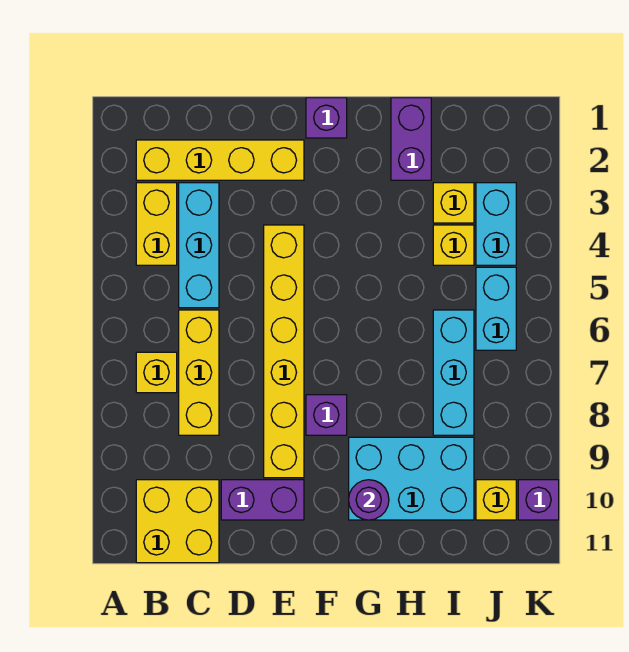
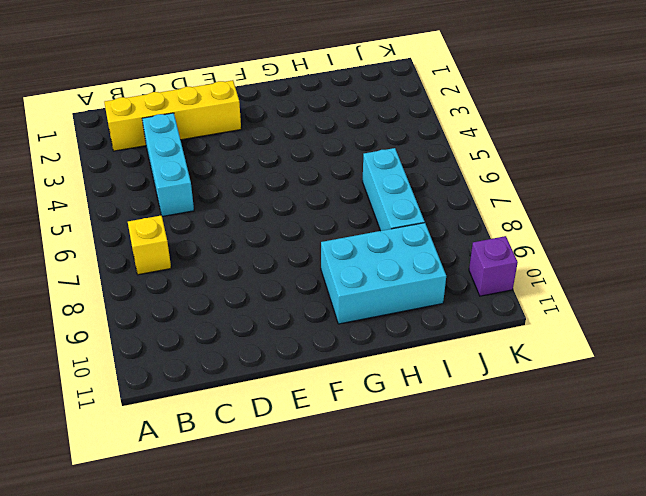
none -> yellow 1x2 brick [136,183,177,265]
none -> yellow 2x2 brick [136,480,219,563]
none -> yellow 1x3 brick [179,310,219,435]

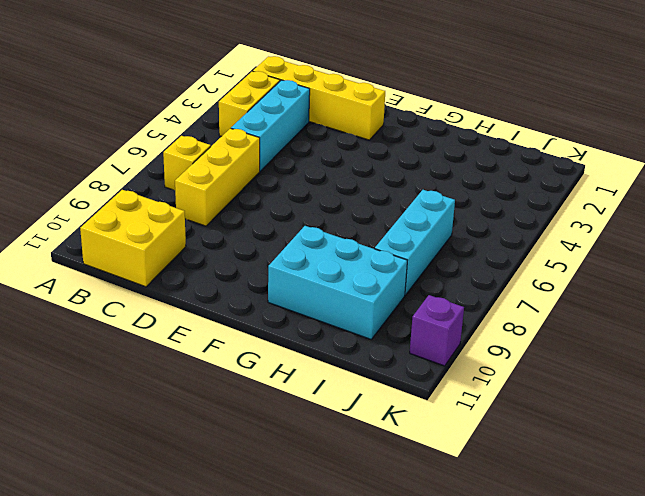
none -> purple 1x2 brick [221,480,304,520]
none -> yellow 1x6 brick [264,225,304,478]
none -> purple 1x1 brick [306,98,347,138]

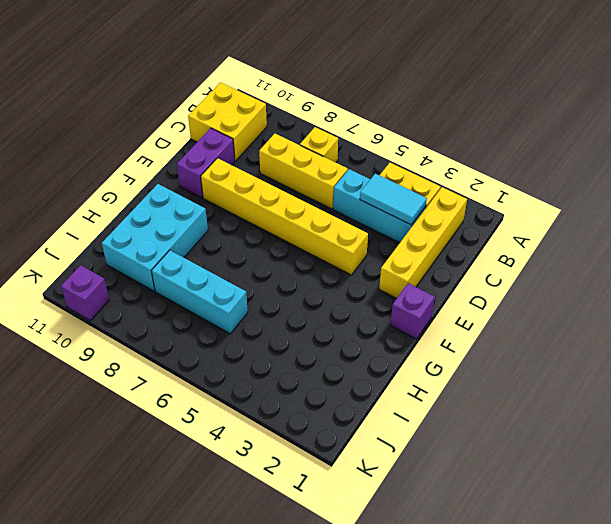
cyan 1x2 tile [360,174,427,225] -> none
none -> purple 1x1 brick [306,395,347,435]
none -> purple 1x2 brick [391,98,431,180]
none -> yellow 1x1 brick [433,183,474,223]

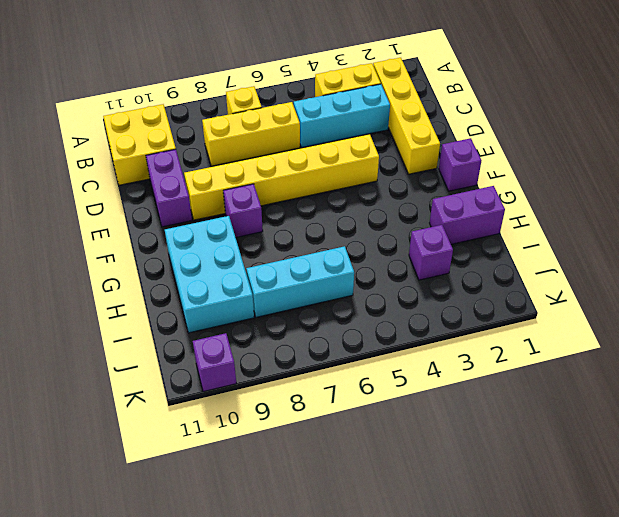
purple 1x1 brick [409,225,453,280] -> yellow 1x1 brick [433,183,474,223]
none -> yellow 1x1 brick [433,225,474,265]
none -> cyan 1x2 brick [476,183,516,265]
none -> cyan 1x2 brick [476,267,516,350]

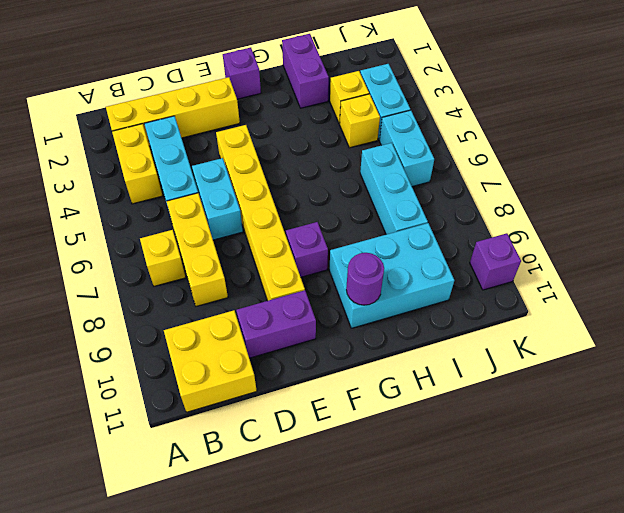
cyan 1x2 brick [192,158,243,240] -> none
none -> yellow 1x1 brick [476,480,516,520]

